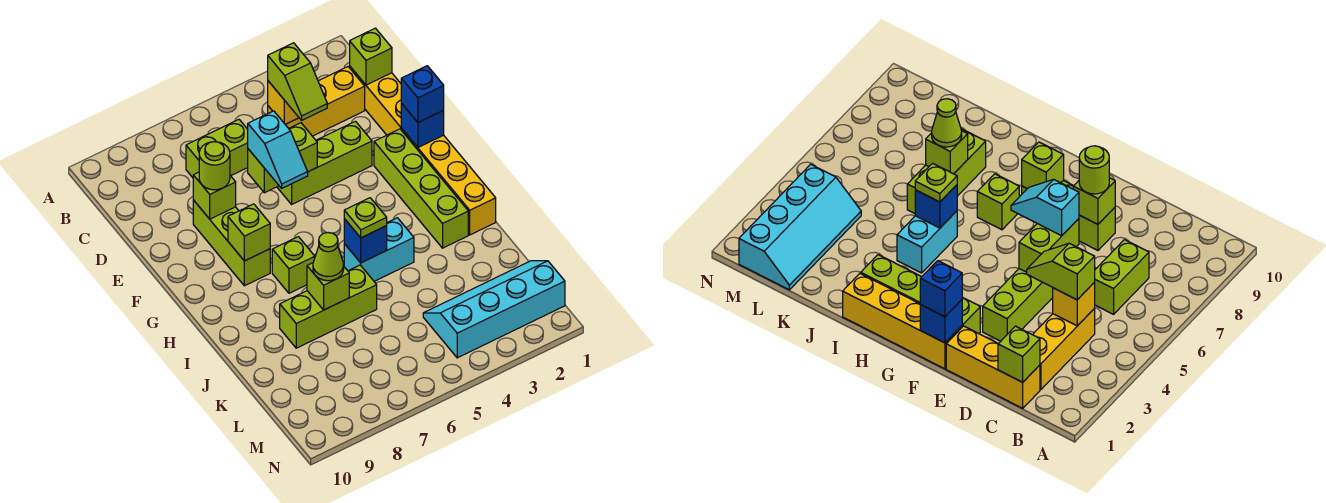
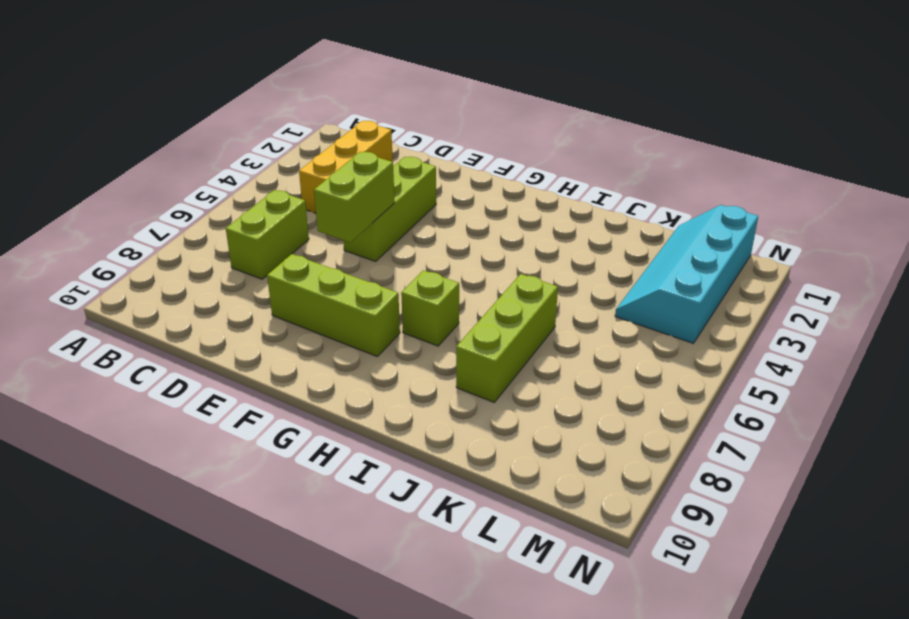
none -> yellow 1x3 brick [350,67,401,135]
none -> yellow 1x4 brick [401,128,496,235]
none -> lime 1x4 brick [374,129,468,248]

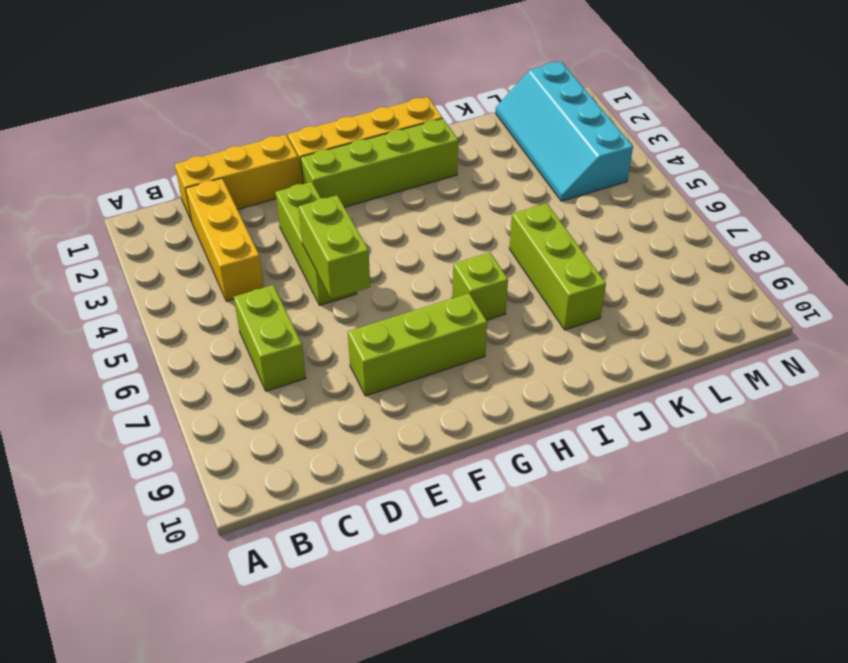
none -> cyan 1x2 brick [344,218,414,281]
none -> lime 1x1 brick [350,28,392,85]
none -> yellow 1x1 brick [268,81,299,124]

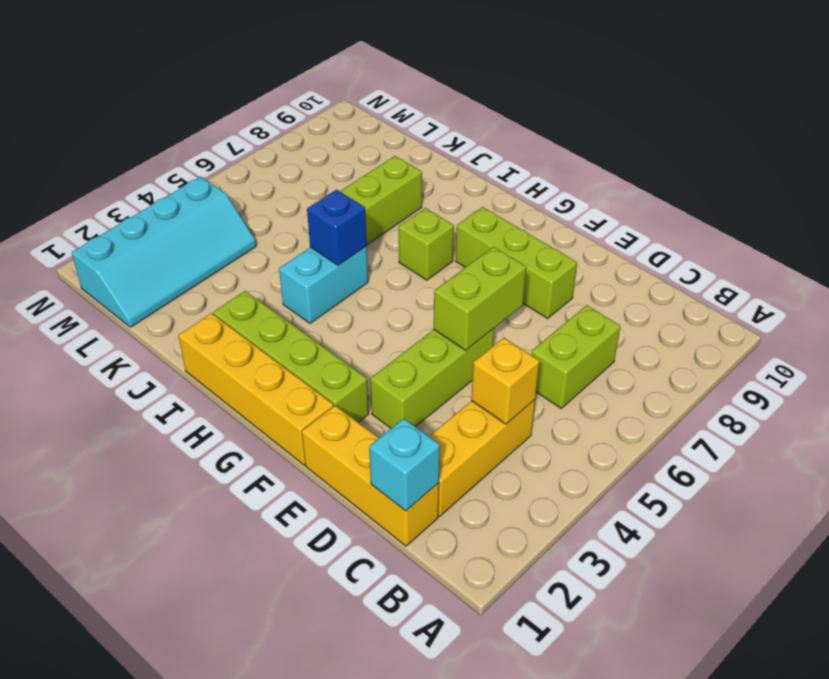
cyan 1x1 brick [369,418,440,511] -> lime 1x1 brick [350,28,392,85]
none -> lime 1x1 brick [193,172,236,219]
none -> blue 1x1 brick [401,103,444,147]
none -> lime 1x1 brick [228,204,270,261]

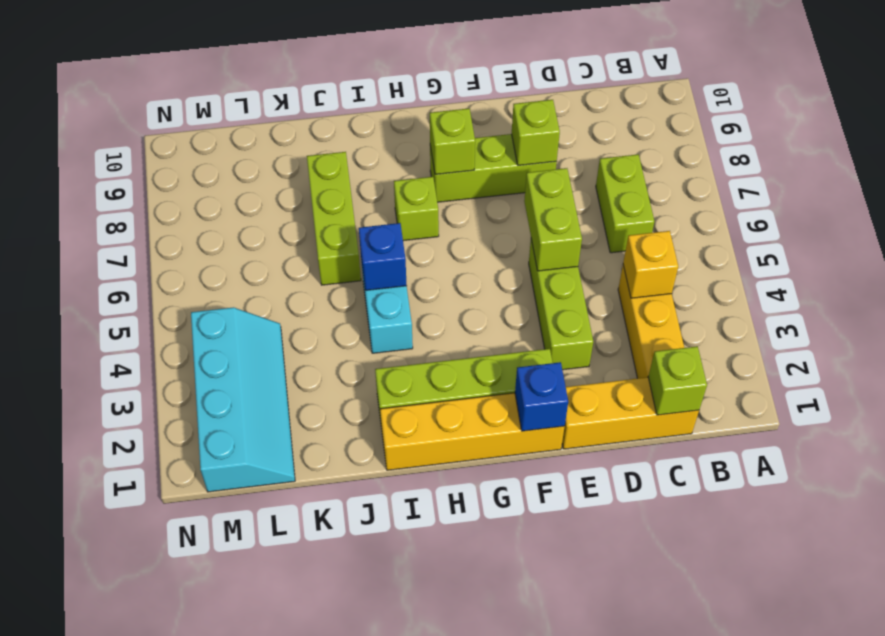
none -> lime 1x1 brick [307,263,349,310]
none -> lime 1x2 slope [268,43,327,120]
none -> cyan 1x2 slope [248,111,308,188]

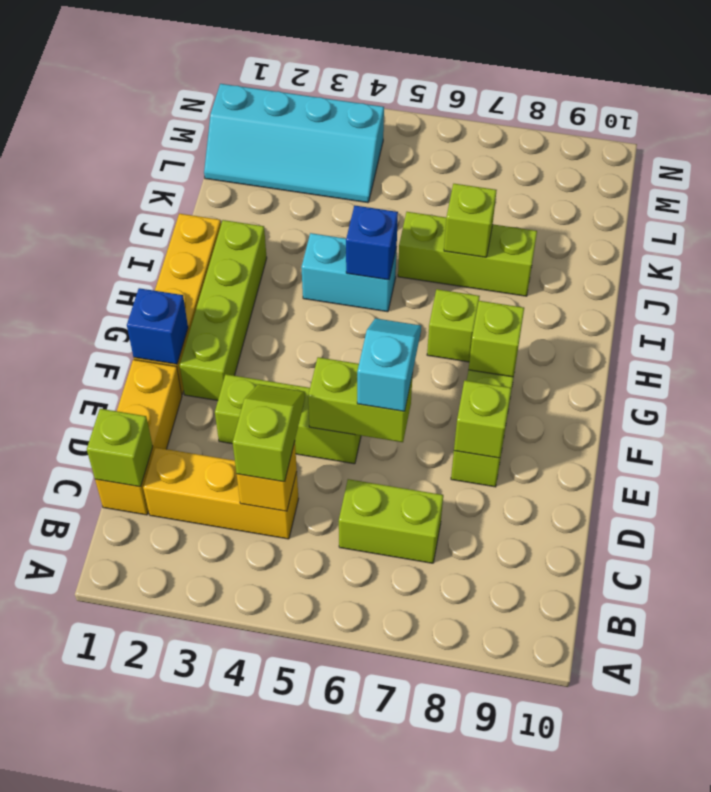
none -> lime 1x1 round brick [199,142,230,190]
none -> blue 1x1 brick [401,66,444,122]
none -> lime 1x1 plate [344,198,387,238]

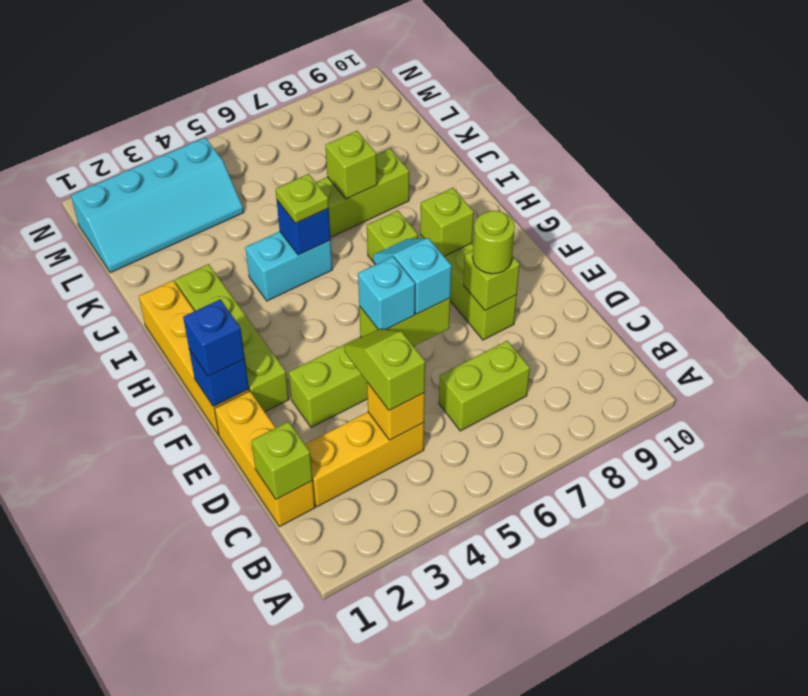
cyan 1x1 brick [358,257,415,329] -> none
none -> lime 1x1 cone [313,233,344,281]

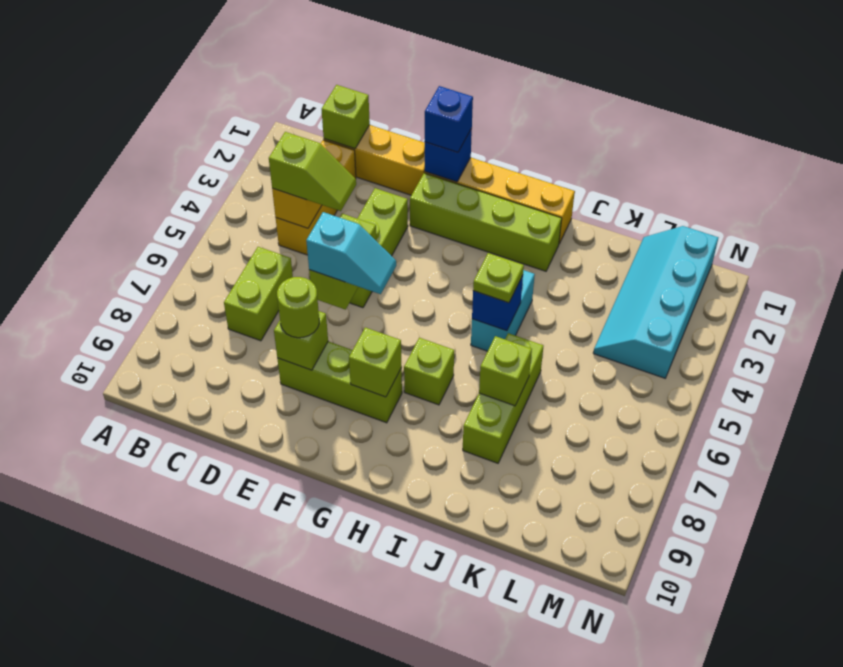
none -> lime 1x1 cone [313,233,344,281]

